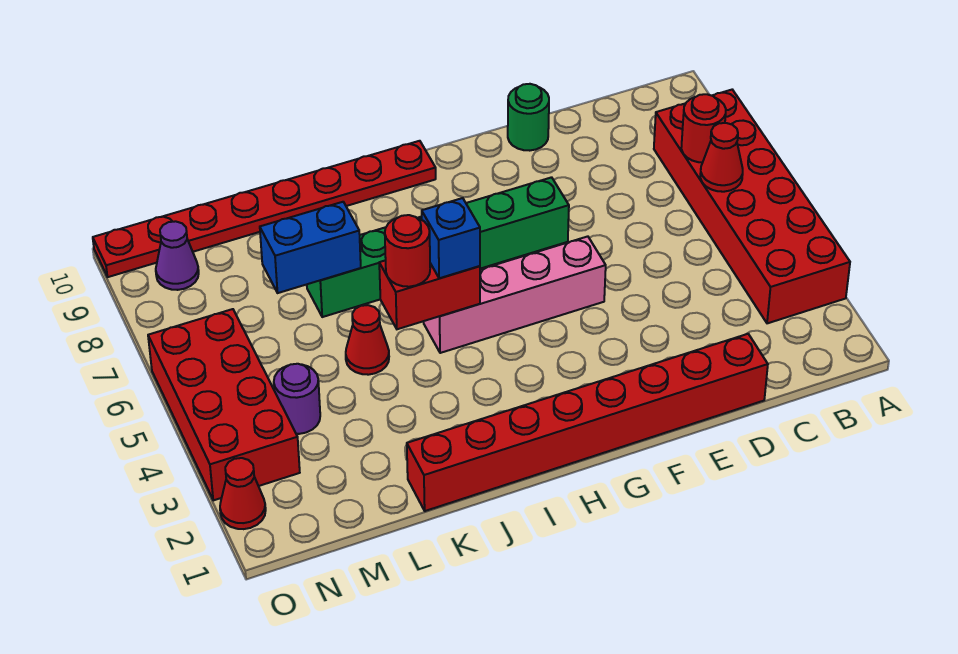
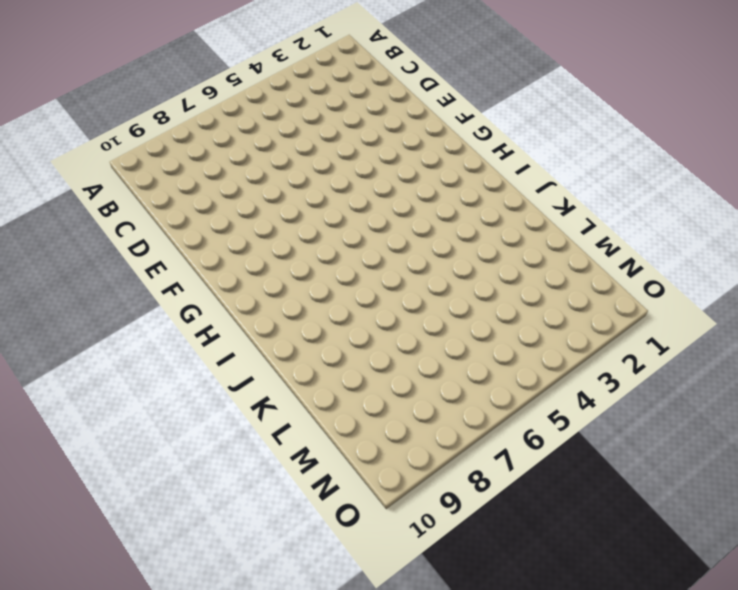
none -> red 2x6 brick [654,90,850,323]
none -> red 1x8 brick [407,334,768,511]
none -> green 1x1 round brick [508,84,549,151]

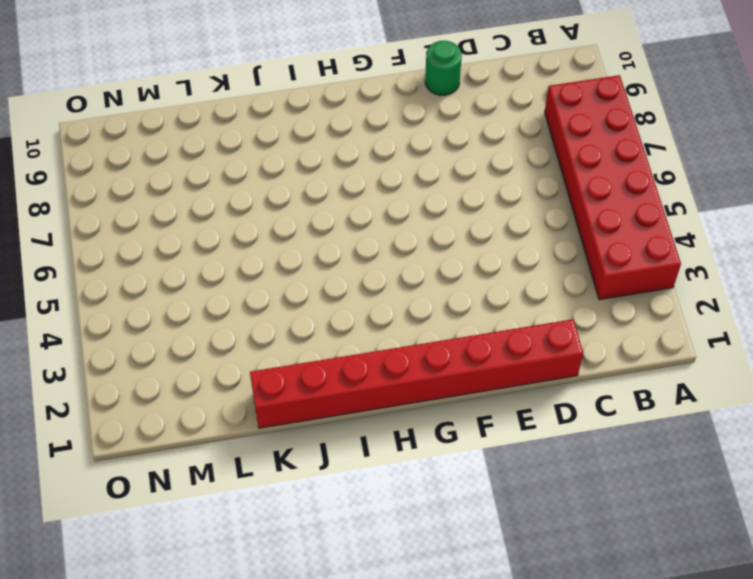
none -> pink 1x4 brick [424,236,606,353]
none -> green 1x6 brick [307,177,569,317]
none -> red 1x8 plate [93,141,436,277]

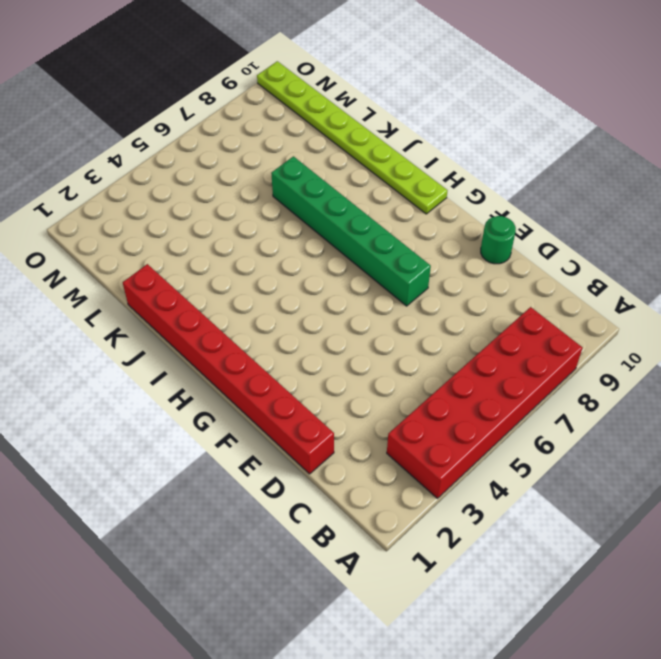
lime 1x8 plate [257,61,448,214] -> red 1x8 plate [93,141,436,277]
none -> pink 1x4 brick [424,236,606,353]
none -> red 1x1 cone [346,305,389,375]
none -> purple 1x1 round brick [274,364,320,434]

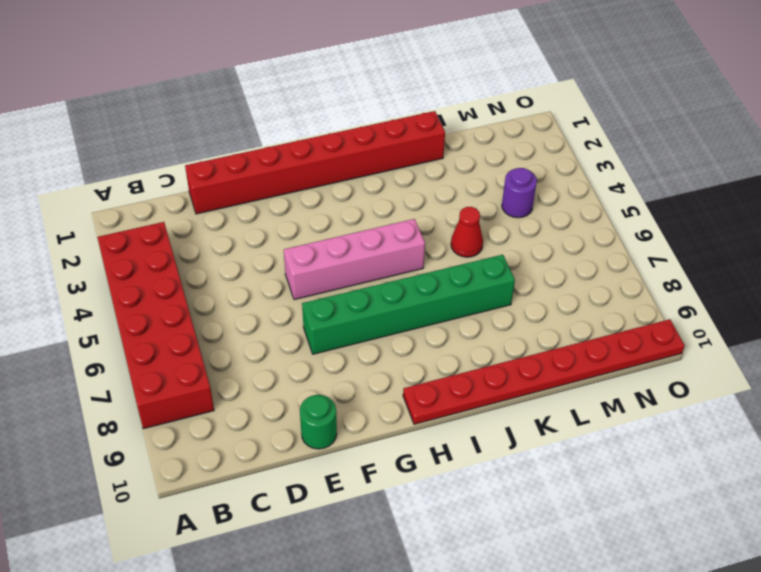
none -> red 2x4 brick [148,309,300,500]
none -> purple 1x1 cone [156,221,199,290]
none -> red 1x1 cone [220,458,266,529]

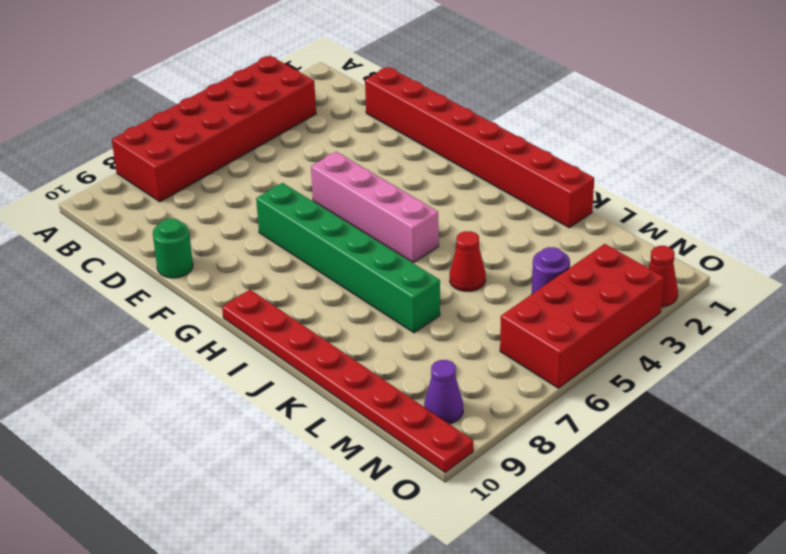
none -> red 1x1 cone [700,123,743,192]
none -> red 1x1 round brick [681,94,726,162]
none -> red 1x2 brick [379,260,480,329]

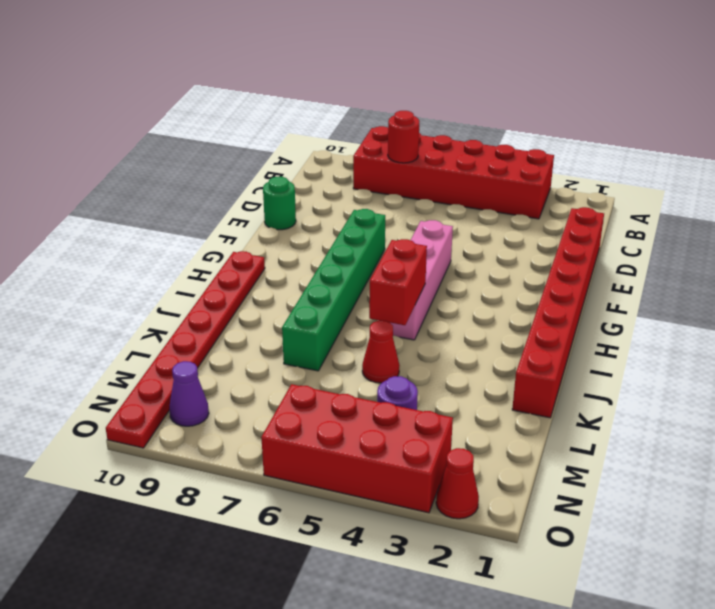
none -> red 1x1 cone [700,123,743,192]
none -> blue 1x2 brick [260,202,361,293]
none -> blue 1x1 brick [422,198,480,278]

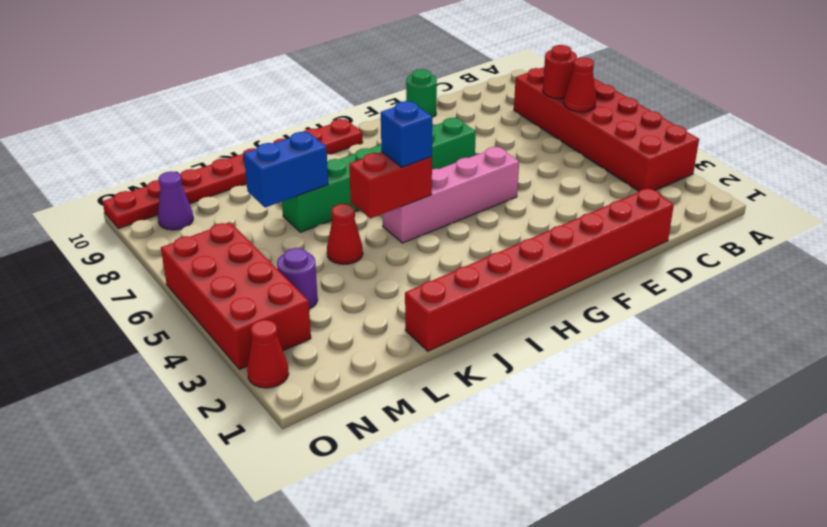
none -> red 1x1 round brick [385,215,430,287]

